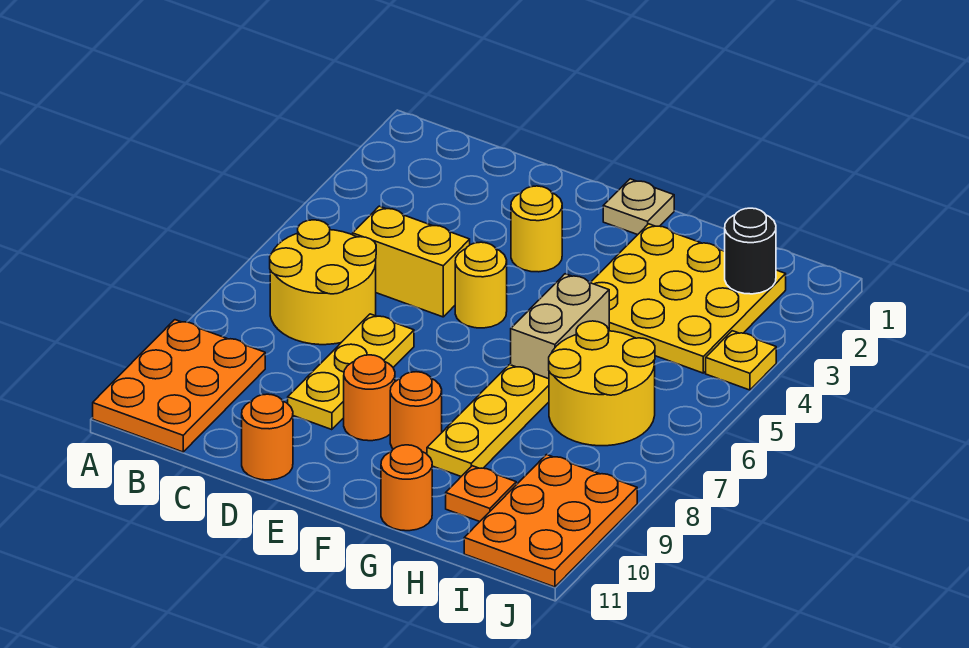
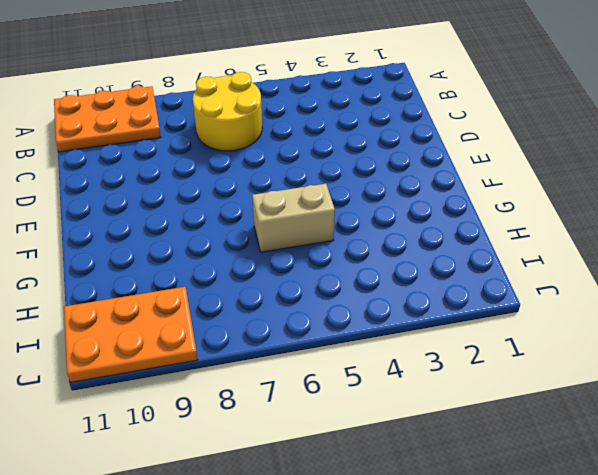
none -> yellow 1x2 brick [353,206,470,317]
none -> yellow 1x3 plate [288,314,414,430]
none -> orange 1x1 round brick [242,394,293,480]

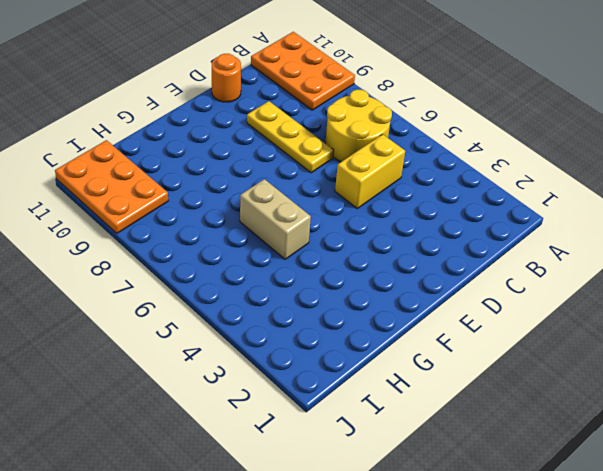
none -> yellow 1x1 round brick [511,186,562,272]
none -> yellow 1x1 round brick [455,242,507,328]
none -> orange 1x1 round brick [344,355,395,441]

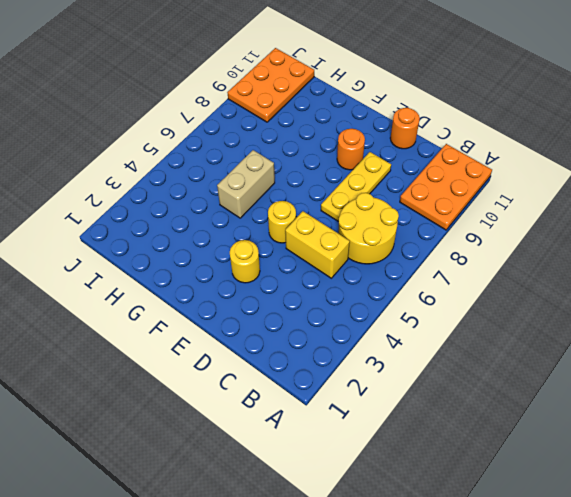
none -> tan 1x1 plate [603,179,674,235]
none -> orange 1x1 round brick [390,372,442,454]
none -> yellow 3x3 plate [590,224,786,373]

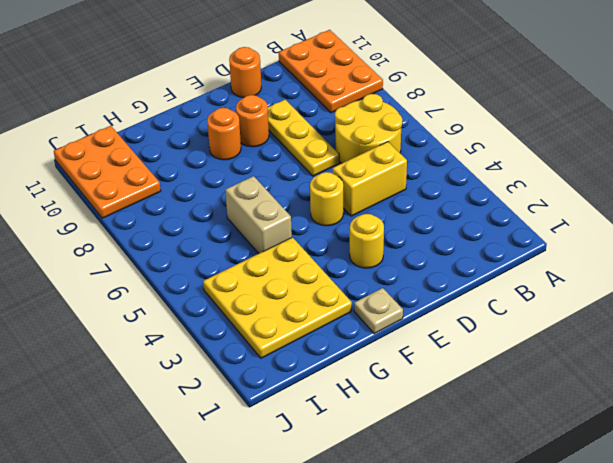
none -> yellow 1x3 plate [427,365,549,476]
none -> orange 1x1 round brick [381,445,432,531]
none -> yellow 2x2 round brick [549,321,655,446]

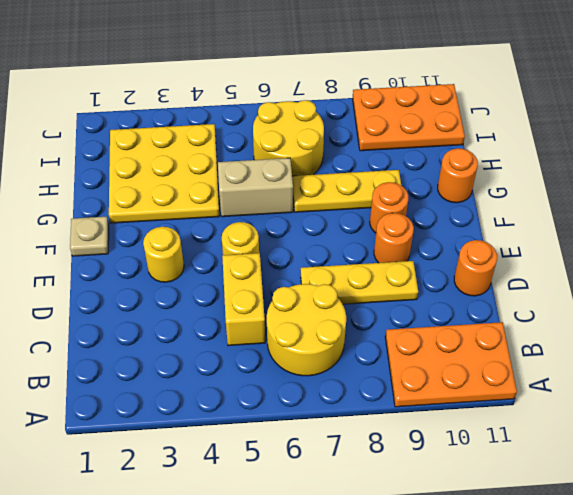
none -> orange 1x1 plate [446,466,516,522]
none -> yellow 1x1 plate [706,331,776,390]
none -> black 1x1 round brick [725,208,776,294]

